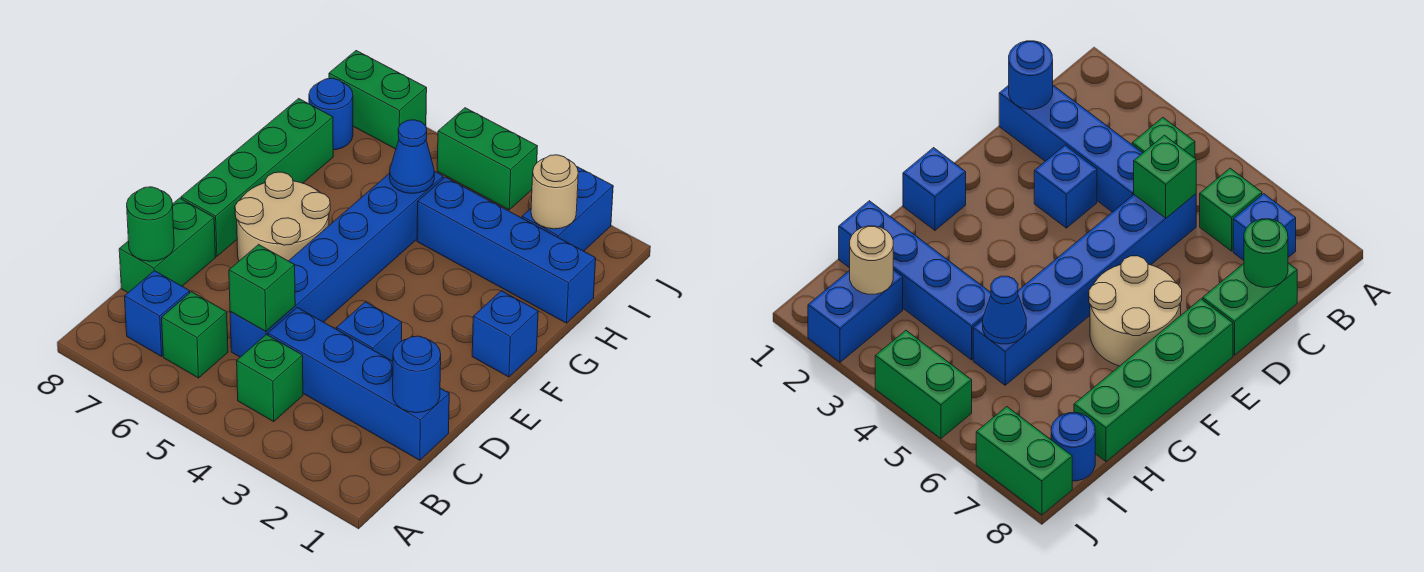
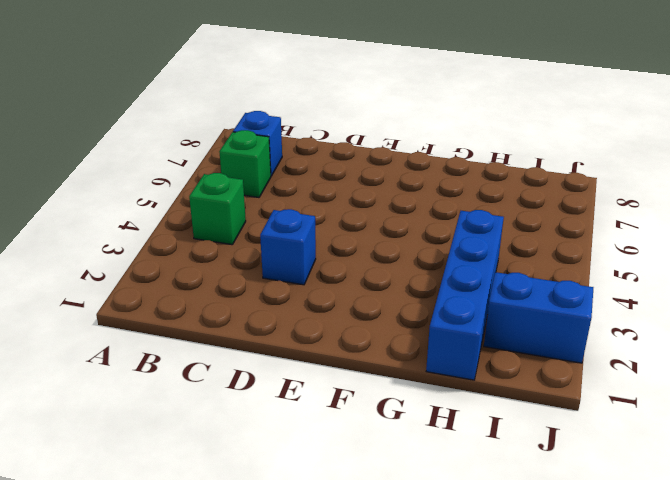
none -> blue 1x4 brick [268,308,449,460]
none -> blue 1x6 brick [230,171,443,357]
none -> green 1x2 brick [119,198,216,293]

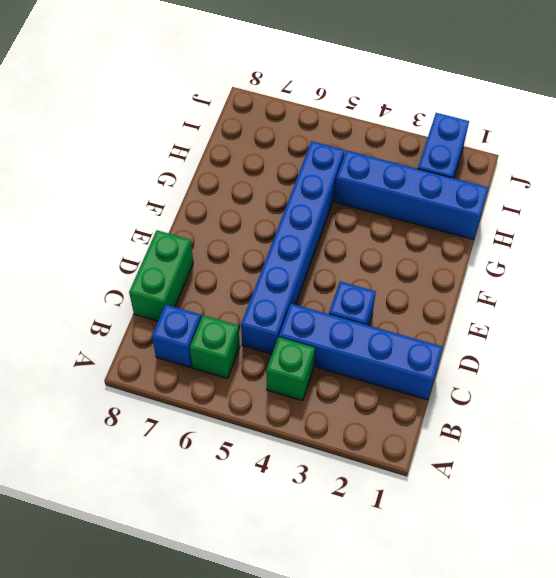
none -> tan 2x2 round brick [235,172,330,261]
none -> green 1x4 brick [181,99,333,256]
none -> blue 1x1 brick [472,291,538,377]

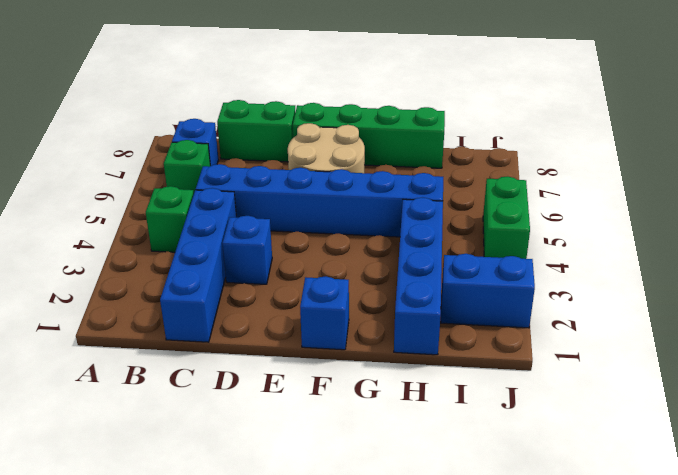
none -> blue 1x1 round brick [309,78,353,150]
none -> green 1x2 brick [329,51,427,149]
none -> blue 1x1 round brick [393,336,441,413]

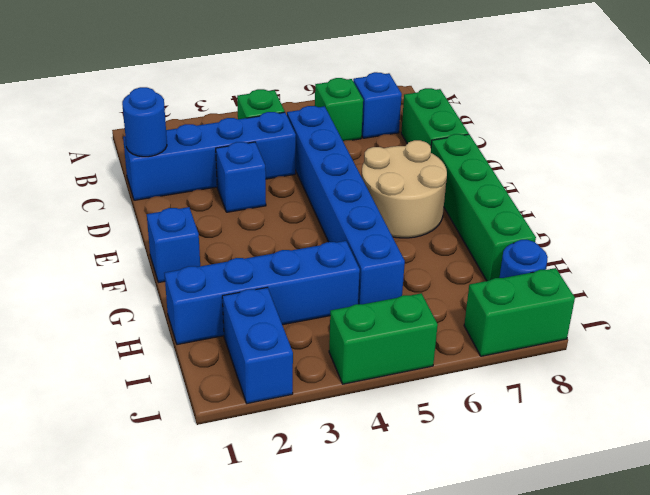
none -> green 1x1 brick [229,245,295,331]
none -> green 1x1 round brick [127,187,174,261]
none -> blue 1x1 cone [390,120,434,194]

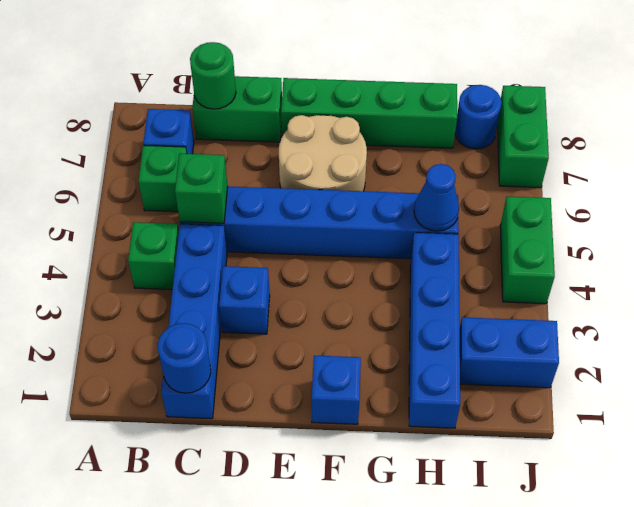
none -> tan 1x1 round brick [531,155,578,229]

